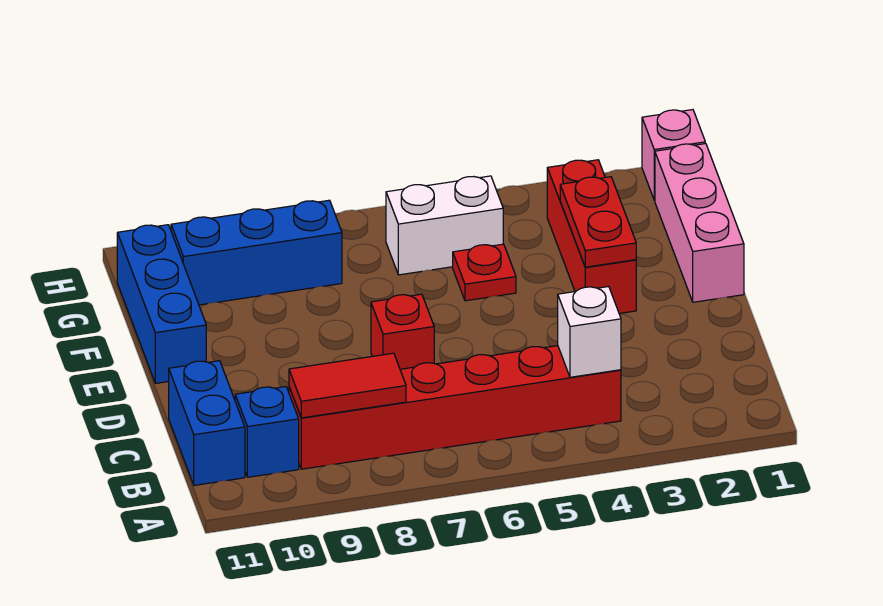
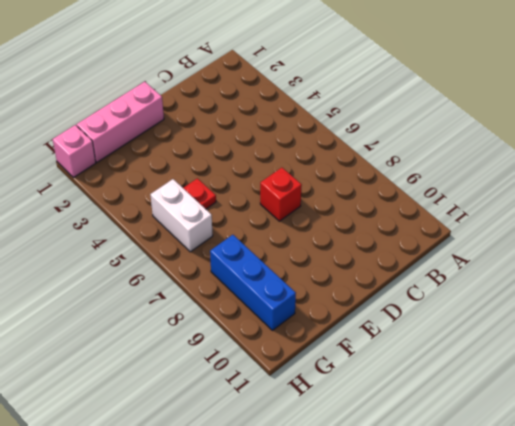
none -> red 1x6 brick [289,346,621,469]
none -> blue 1x1 brick [235,387,299,477]
none -> blue 1x2 brick [169,361,245,485]

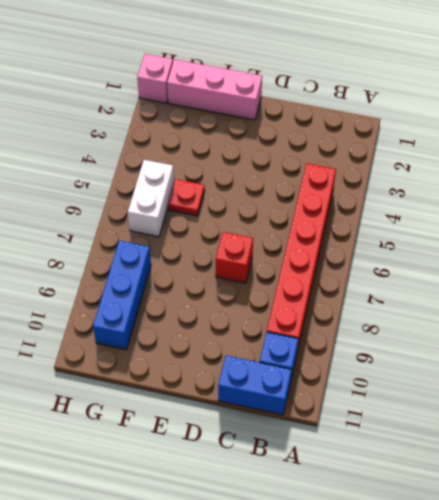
none -> red 1x3 brick [547,160,636,314]
none -> blue 1x3 brick [117,225,206,383]
none -> white 1x1 brick [558,287,621,377]

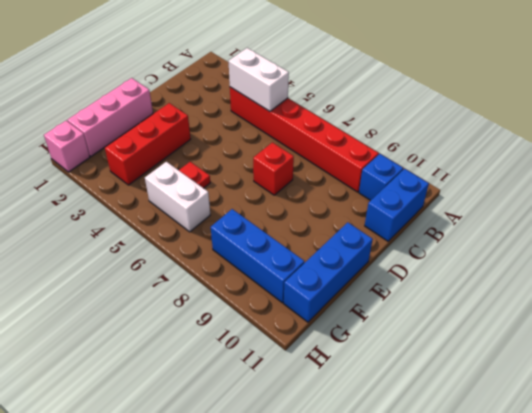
white 1x2 brick [229,48,289,111] -> white 1x1 brick [558,287,621,377]
none -> red 1x2 tile [289,353,406,418]
none -> red 1x2 plate [560,177,636,267]

